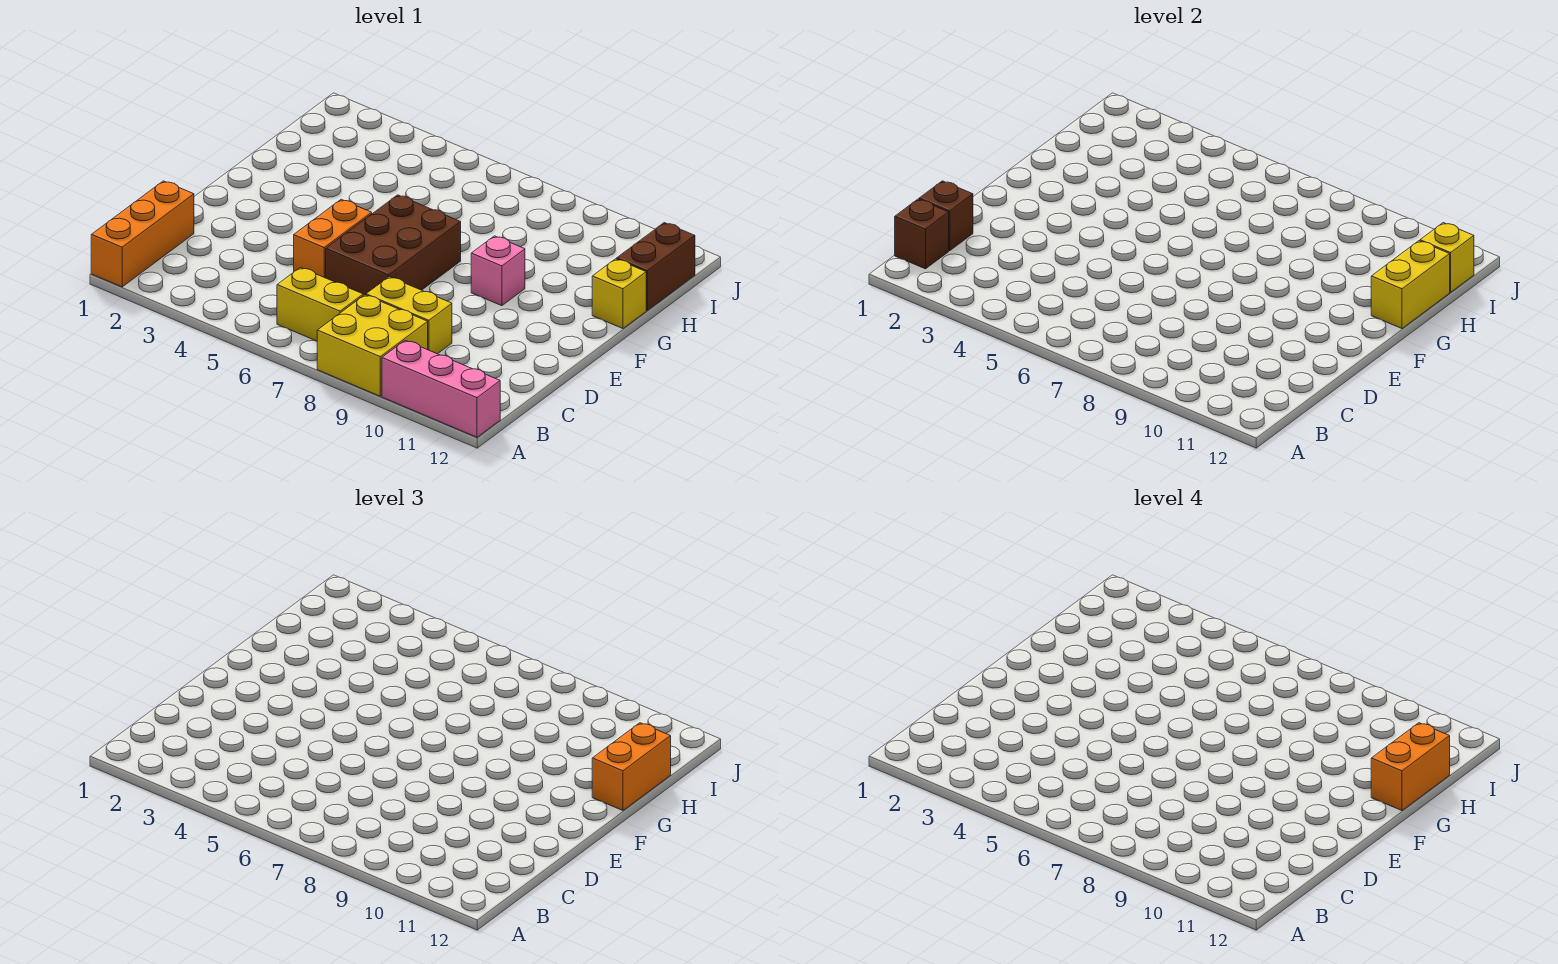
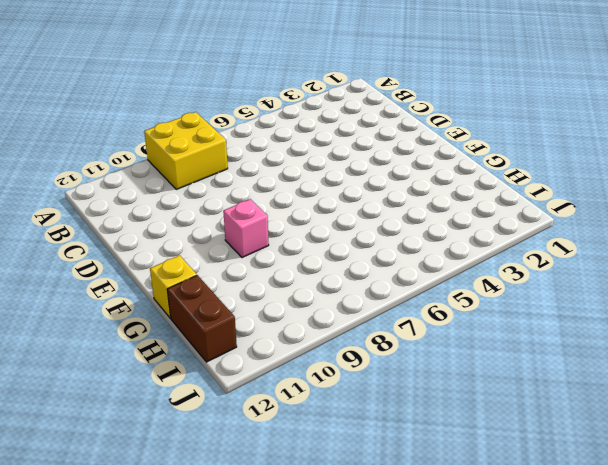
none -> orange 1x3 brick [91,181,194,287]
none -> pink 1x3 brick [382,340,500,437]
none -> yellow 1x2 brick [277,267,363,341]

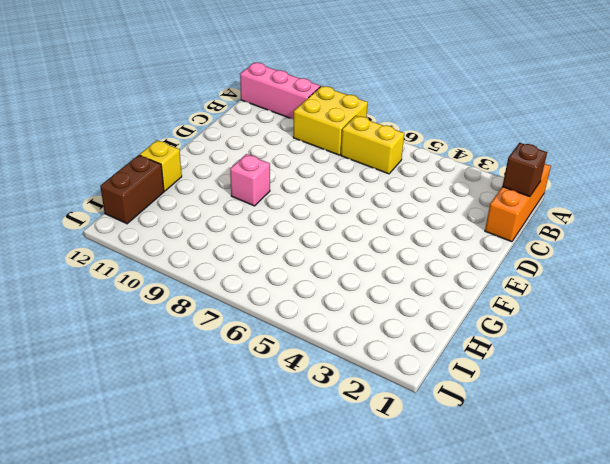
none -> yellow 1x2 brick [366,277,452,354]
none -> orange 1x2 brick [294,199,372,278]
none -> brown 2x3 brick [326,195,461,296]

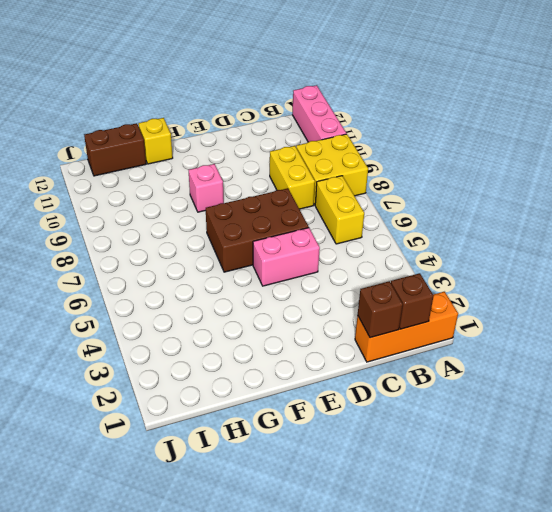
pink 1x2 brick [253,228,320,286] -> orange 1x2 brick [294,199,372,278]
none -> yellow 1x2 brick [1371,241,1450,328]
none -> yellow 1x1 brick [1420,223,1474,292]
none -> orange 1x2 brick [592,723,671,810]

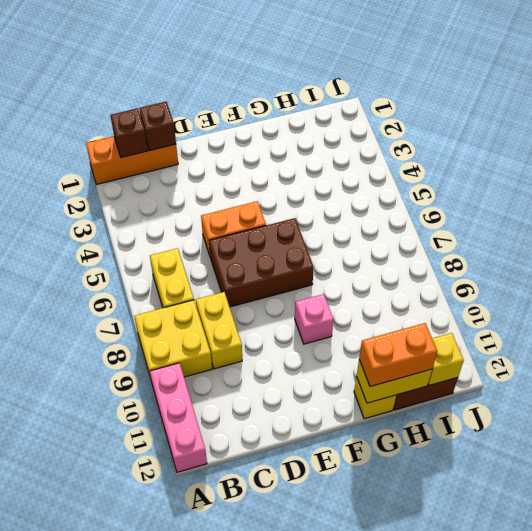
none -> orange 1x2 brick [1371,723,1450,810]

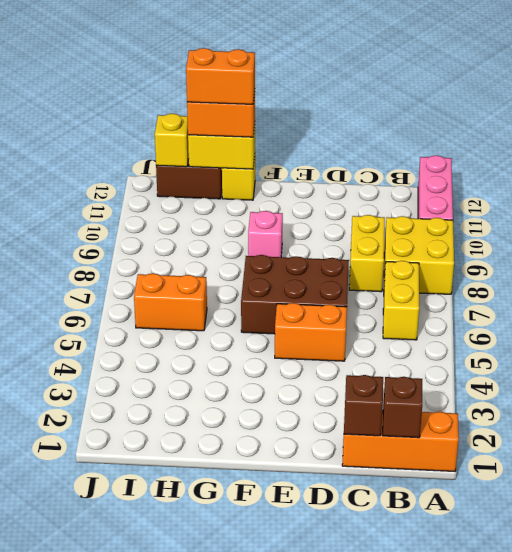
orange 1x2 brick [134,273,207,331] -> none

